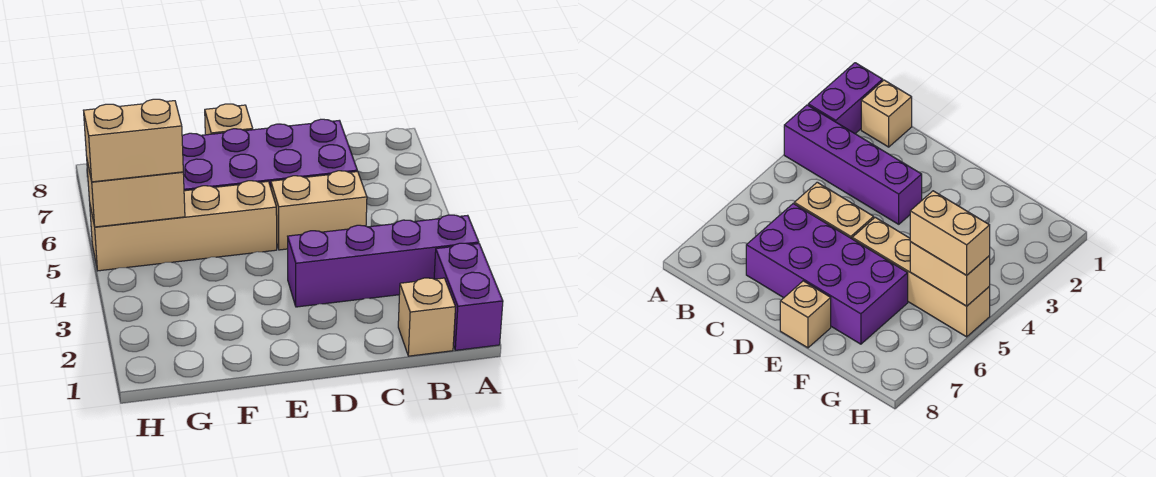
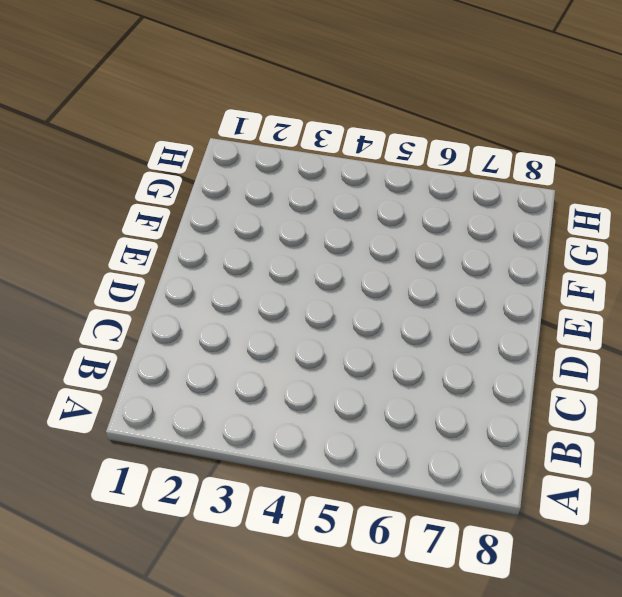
none -> purple 1x2 brick [434,243,503,350]
none -> purple 1x4 brick [288,215,479,307]

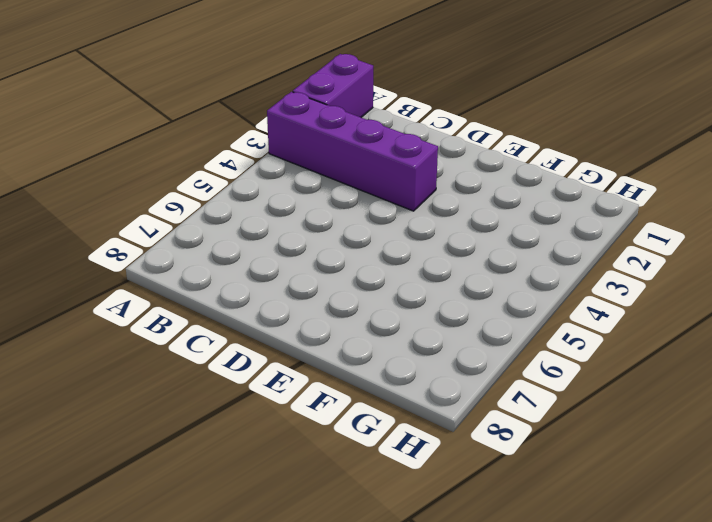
none -> tan 1x1 brick [398,278,456,356]
none -> tan 1x2 brick [271,171,367,250]

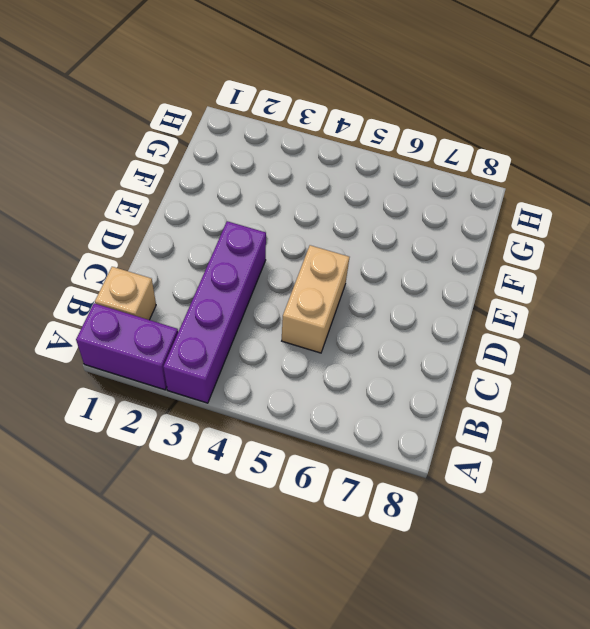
none -> purple 2x4 brick [182,119,357,191]
none -> tan 1x4 brick [90,181,277,271]

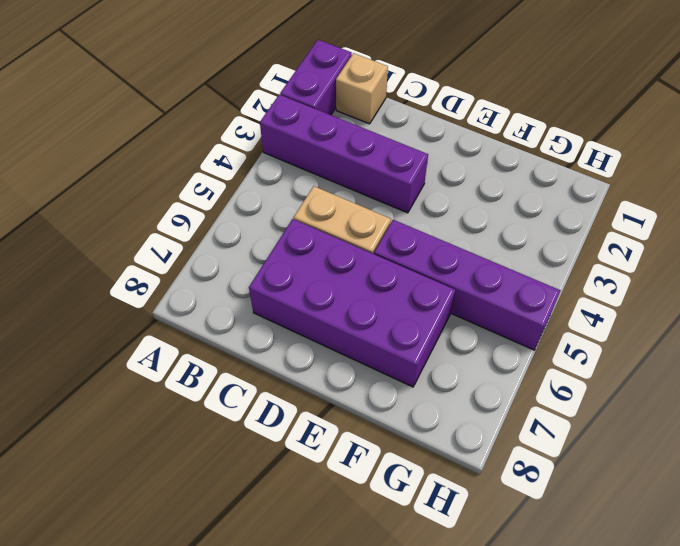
purple 1x4 brick [374,220,561,350] -> tan 1x4 brick [90,181,277,271]
none -> tan 1x1 brick [205,104,253,135]
none -> tan 1x2 brick [87,161,185,227]

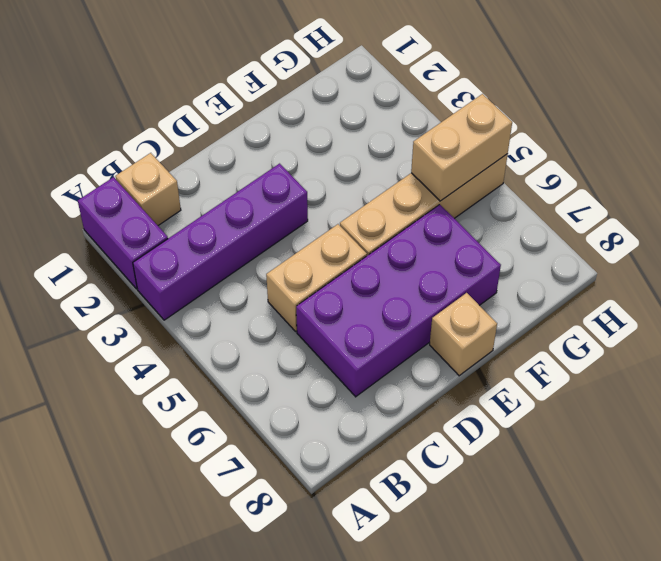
none -> tan 1x2 brick [83,99,183,182]

